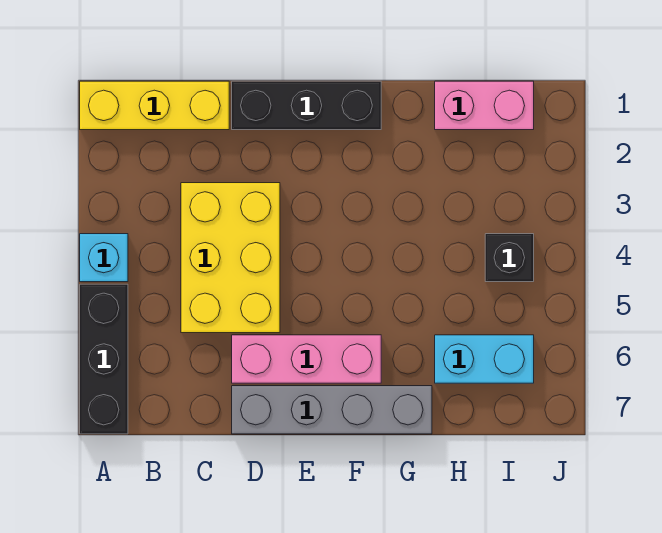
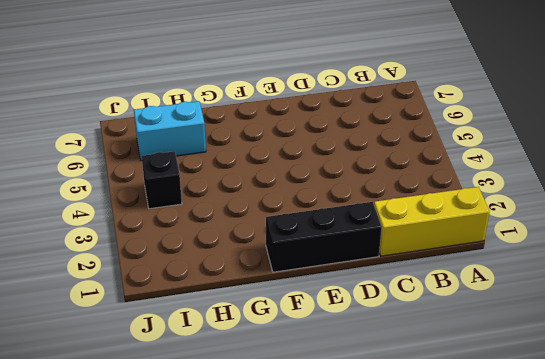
none -> cyan 1x1 brick [80,234,128,282]
none -> black 1x3 brick [80,284,128,434]

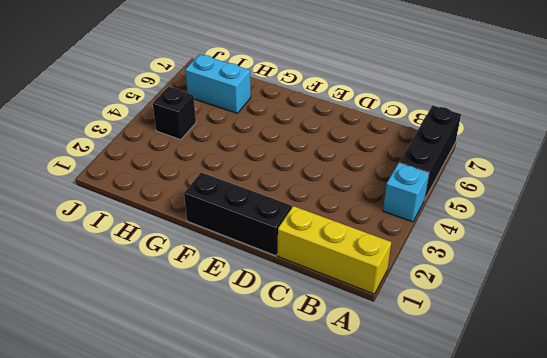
none -> yellow 2x3 brick [181,183,280,333]
none -> pink 1x3 brick [232,335,381,383]

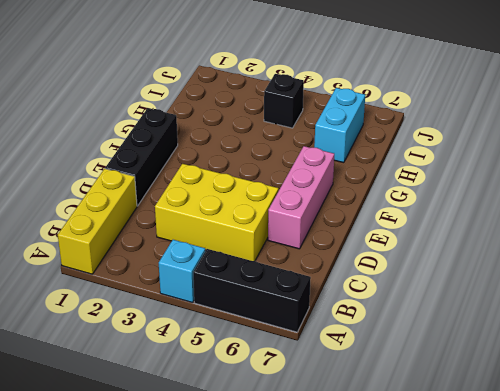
none -> grey 1x4 brick [232,386,432,434]
none -> pink 1x2 brick [435,81,534,130]

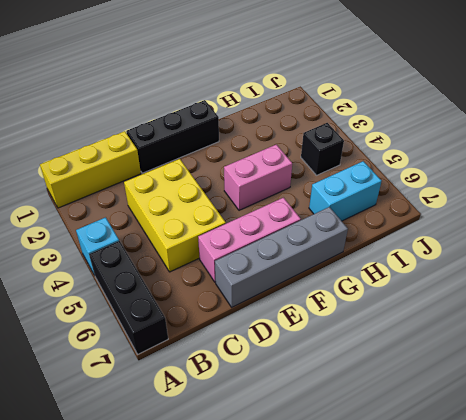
pink 1x2 brick [224,144,292,210] -> pink 1x2 brick moved to [435,81,534,130]

